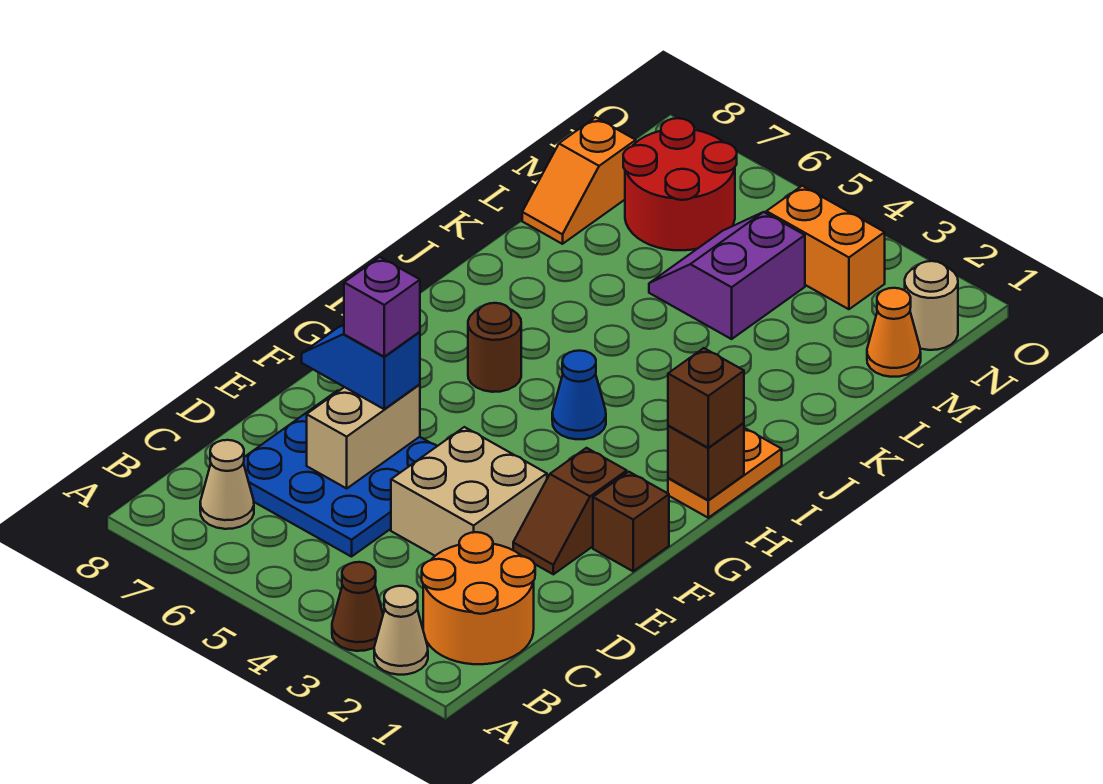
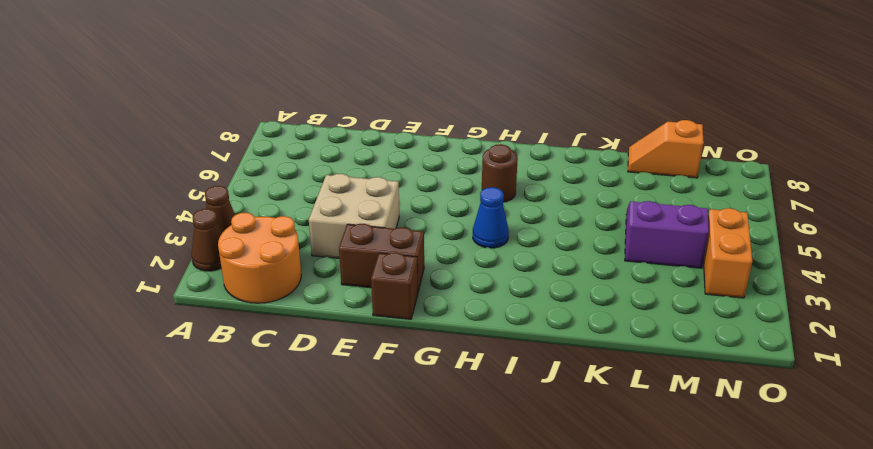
brown 1x1 cone [192,209,222,271] -> tan 1x1 cone [374,586,428,675]
brown 1x2 brick [339,224,424,291] -> brown 1x2 slope [513,448,627,574]
none -> tan 1x1 cone [200,440,254,529]
none -> blue 3x3 plate [244,391,437,557]
none -> orange 1x2 plate [668,428,782,518]

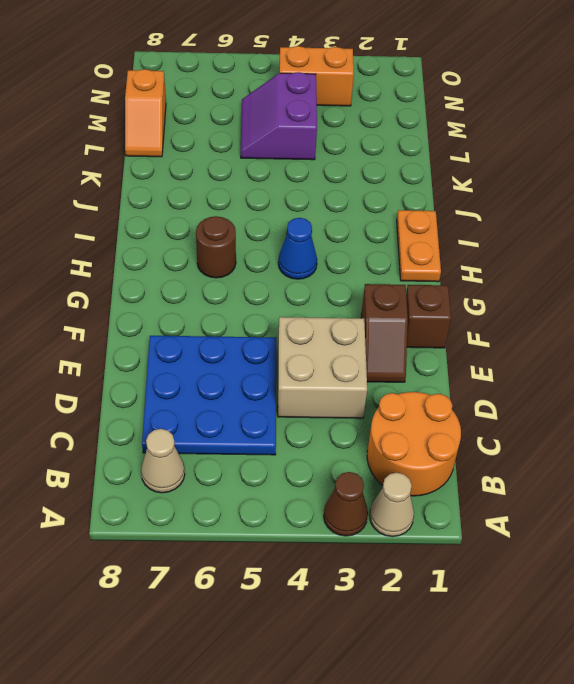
none -> orange 1x1 cone [867,288,921,377]
none -> red 2x2 round brick [623,118,737,250]
none -> tan 1x1 round brick [905,261,958,350]

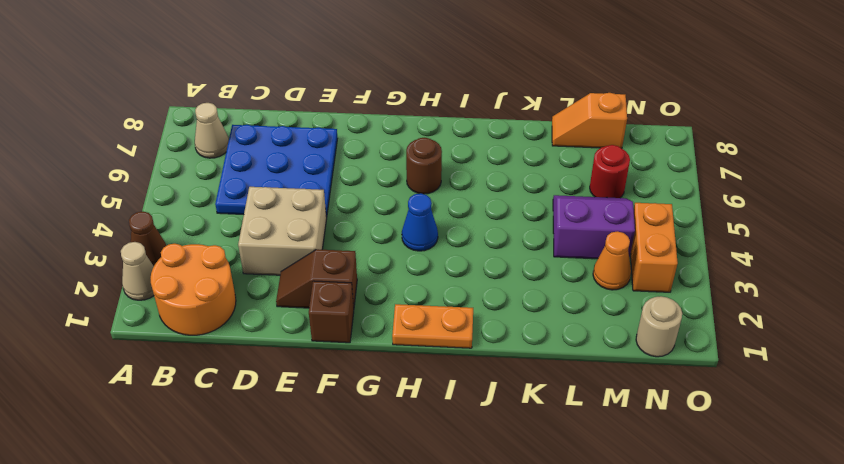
orange 1x1 cone [593,231,631,290] -> orange 1x1 cone moved to [867,288,921,377]
red 1x1 round brick [590,145,630,198] -> red 2x2 round brick [623,118,737,250]
none -> tan 1x2 brick [307,384,420,488]
none -> brown 1x1 brick [668,423,744,500]
none -> blue 1x2 slope [302,325,420,409]

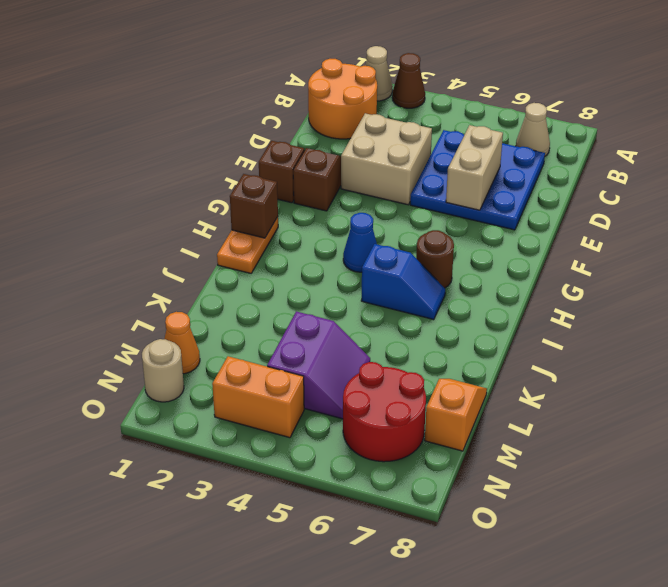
blue 1x2 slope [361,244,445,320] -> blue 1x2 slope moved to [302,325,420,409]
none -> brown 1x1 brick [668,348,744,448]
none -> purple 1x1 brick [344,257,420,357]

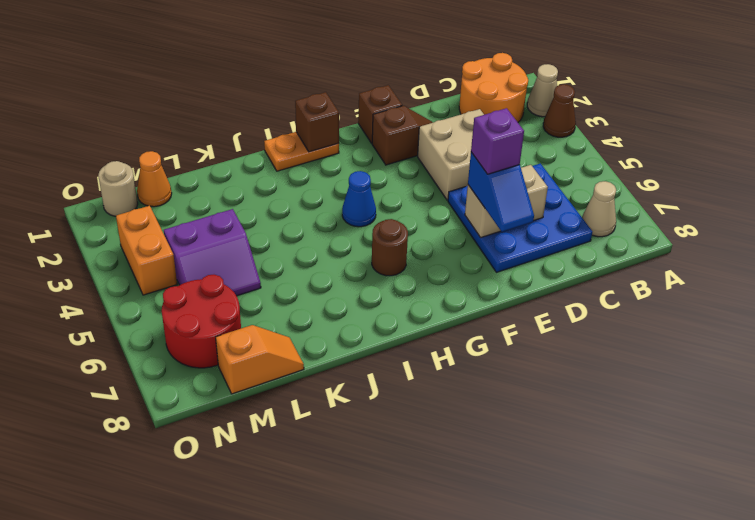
none -> brown 1x1 brick [668,348,744,448]

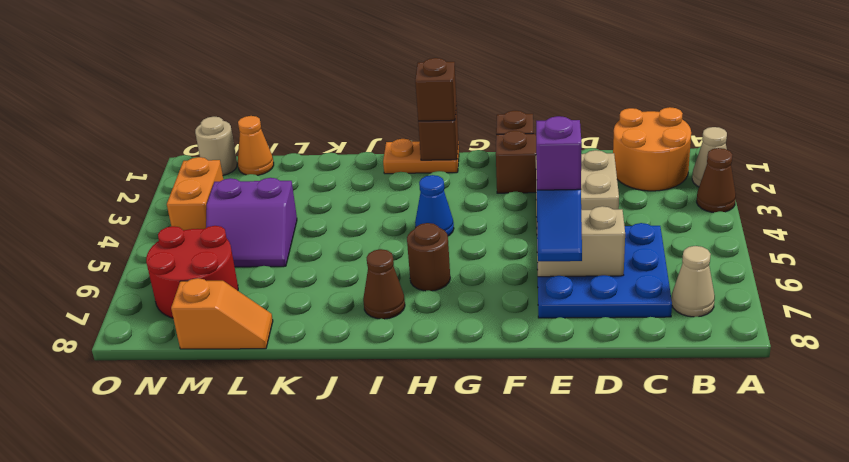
brown 1x1 cone [363,249,405,319] -> none

